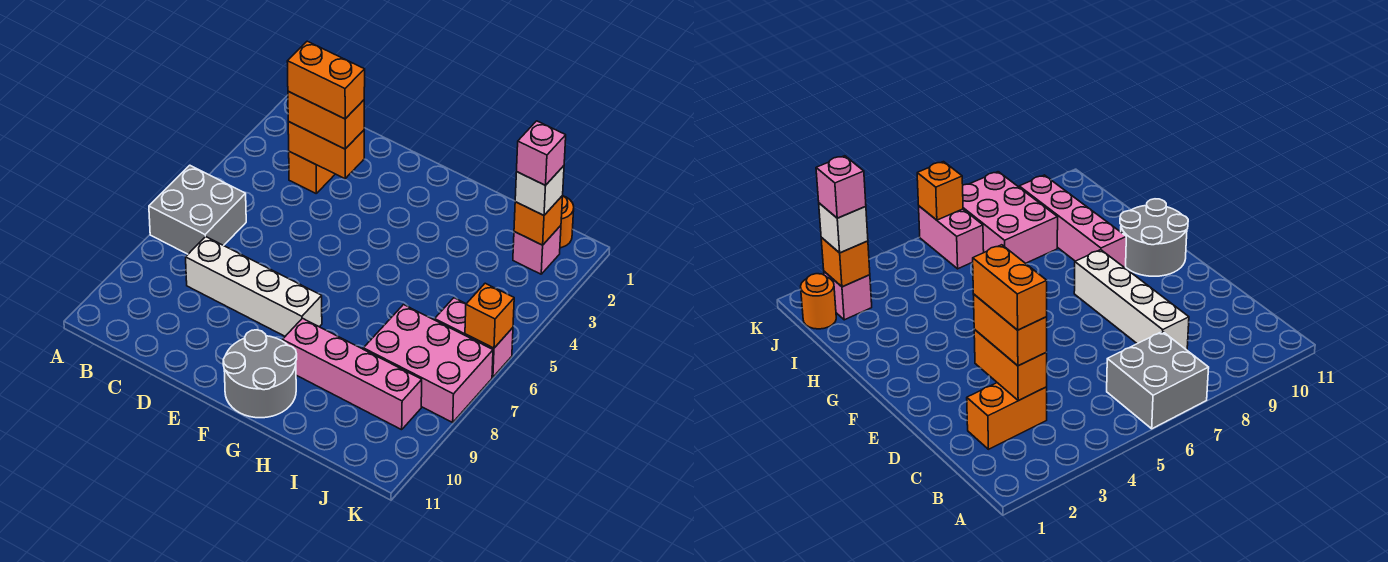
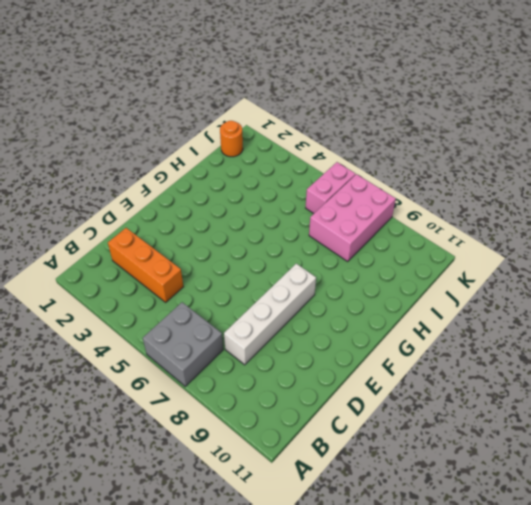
orange 1x3 brick [108,228,184,302] -> orange 1x2 brick [289,152,335,193]
none -> grey 2x2 round brick [223,330,297,418]
none -> pink 1x4 brick [282,318,422,430]
none -> pink 1x1 brick [513,226,561,274]

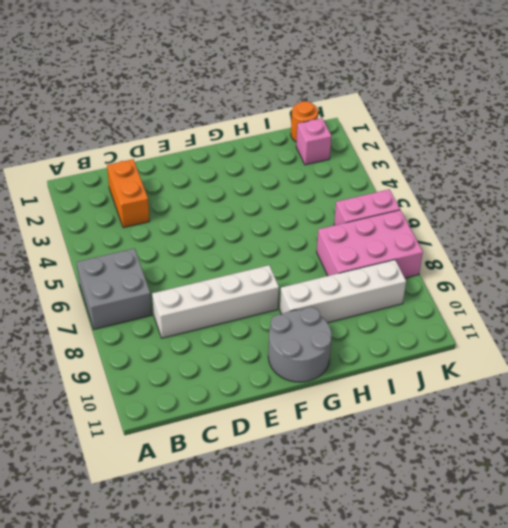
white 1x4 brick [280,260,406,323] -> pink 1x4 brick [282,318,422,430]
none -> orange 1x2 brick [288,122,364,179]
none -> orange 1x1 brick [514,196,563,245]
none -> orange 1x1 brick [465,283,514,348]

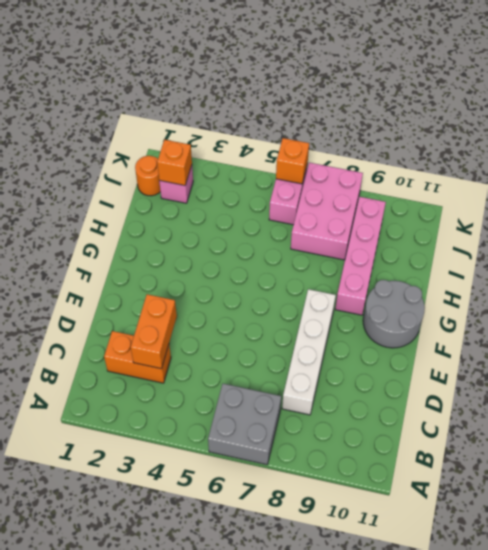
none -> orange 1x2 brick [288,91,364,149]
none -> white 1x1 brick [515,166,564,215]
none -> orange 1x2 brick [287,41,365,119]

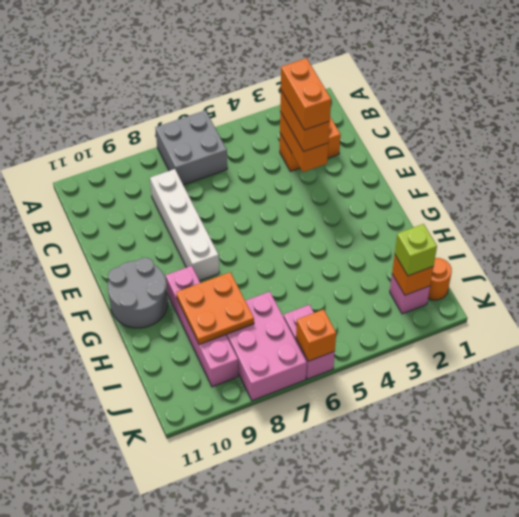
orange 2x2 plate [176,272,254,345] -> none
lime 1x1 brick [395,224,437,276] -> white 1x1 brick [515,166,564,215]
none -> pink 1x1 brick [517,121,566,185]

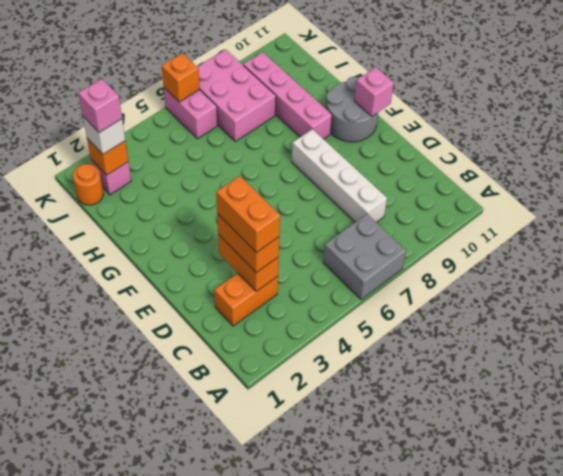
pink 1x1 brick [354,67,394,116] -> none

